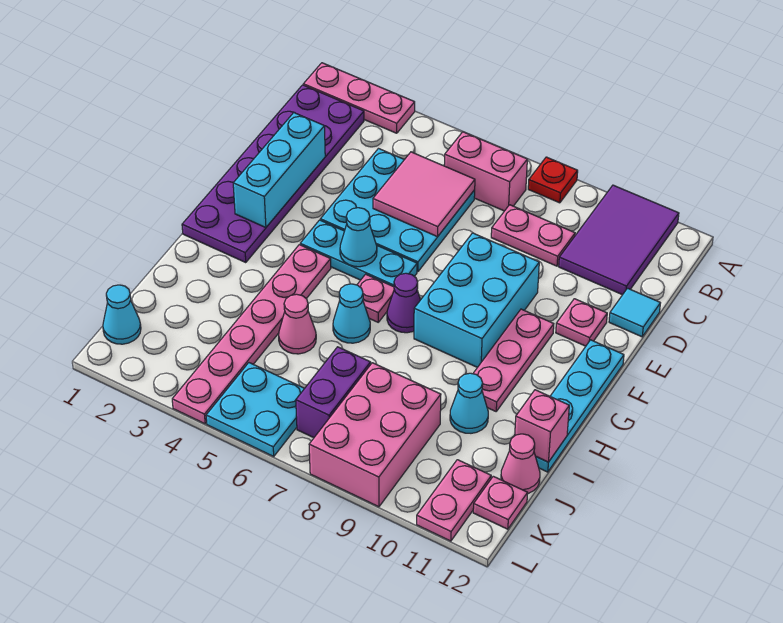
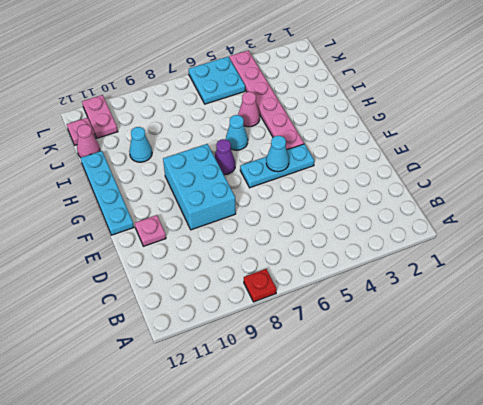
none -> pink 1x3 plate [303,63,415,133]
none -> purple 2x3 tile [559,185,679,295]
none -> purple 2x6 plate [182,85,364,263]
none -> pink 1x2 brick [444,132,527,211]

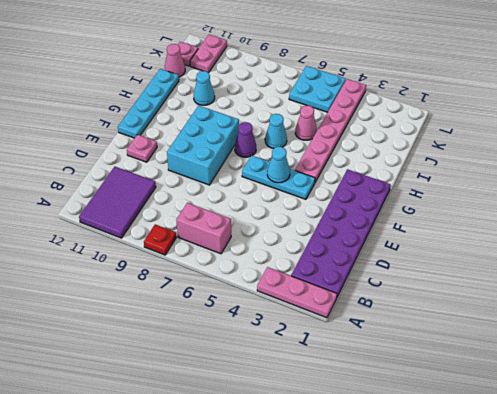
none -> cyan 3x3 plate [320,149,475,272]
none -> pink 1x2 plate [491,205,575,266]
none -> cyan 1x1 tile [609,288,660,337]
none -> pink 1x3 plate [473,309,554,411]

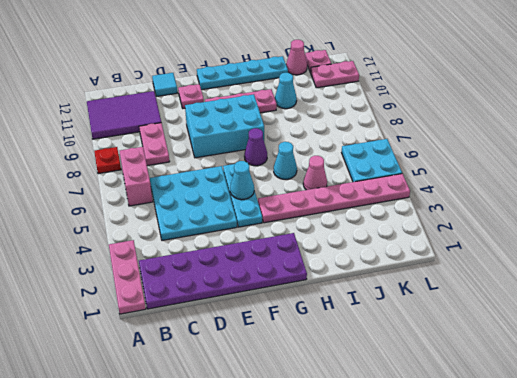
none -> pink 1x1 plate [357,274,394,322]
none -> purple 1x2 brick [296,347,371,438]
none -> pink 2x3 brick [309,363,441,507]
none -> cyan 1x1 cone [103,285,141,344]

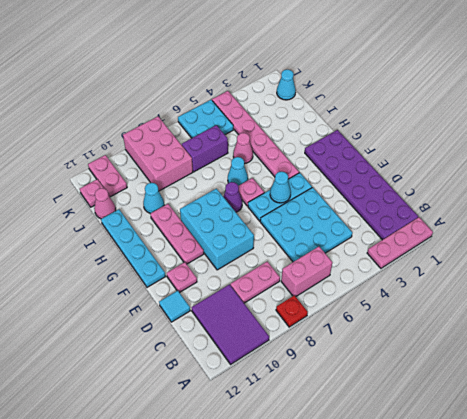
purple 1x2 brick [182,125,228,172] -> purple 1x2 brick turned to [296,347,371,438]
none -> pink 2x2 tile [373,152,475,237]
none -> cyan 1x3 brick [233,113,325,228]
none -> pink 1x1 brick [515,390,569,462]

